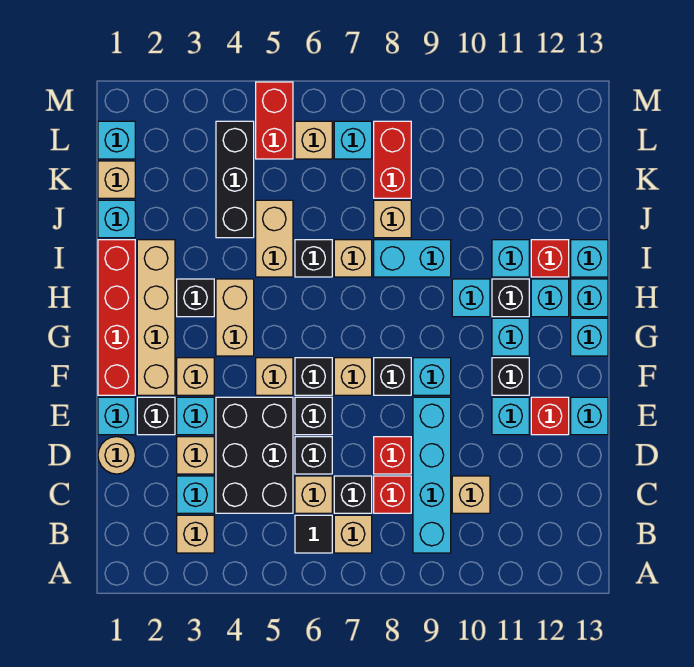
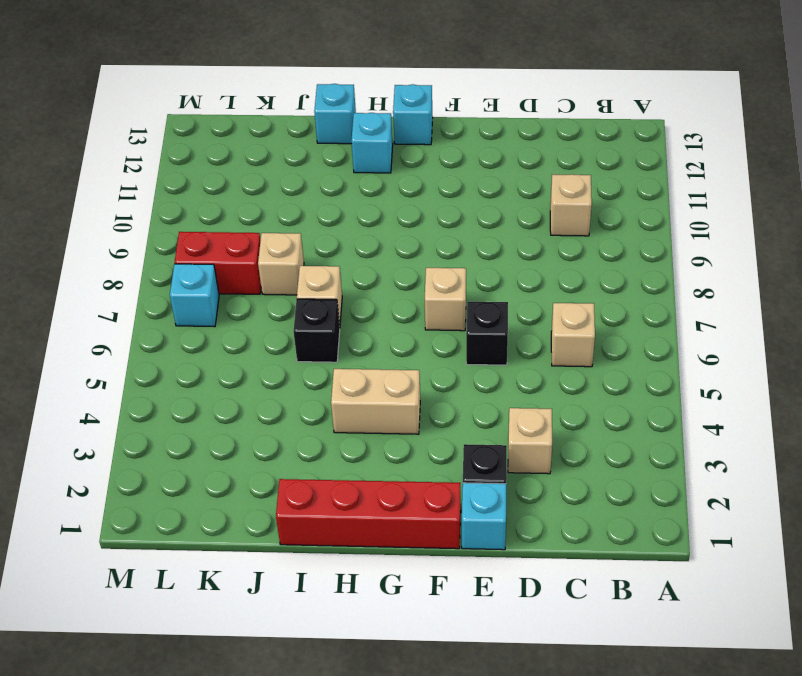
none -> tan 1x1 brick [177,515,214,553]
none -> black 1x1 tile [295,515,332,553]
none -> tan 1x1 brick [334,515,372,553]
none -> cyan 1x4 brick [413,397,451,553]

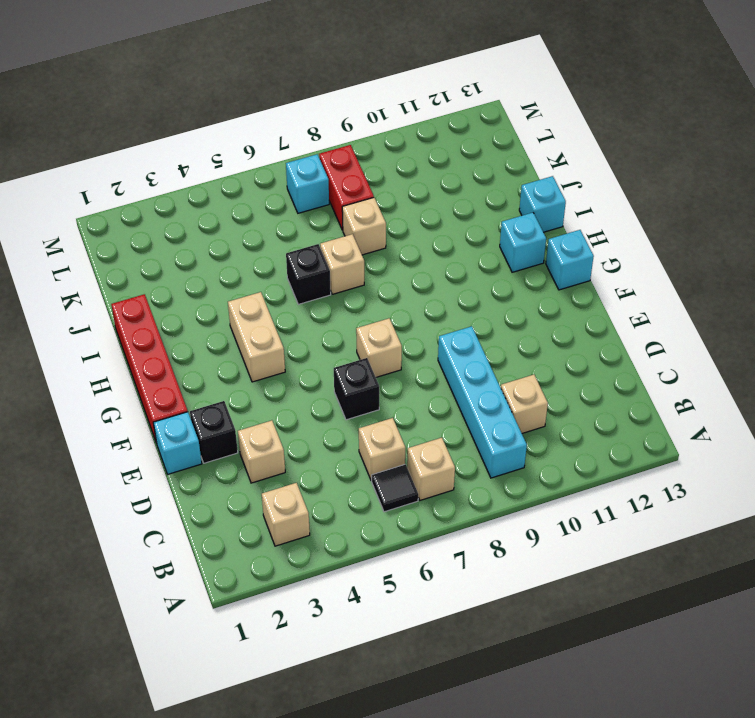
none -> cyan 1x1 brick [177,476,214,513]
none -> black 2x3 brick [216,397,293,513]
none -> black 1x1 brick [334,476,372,513]
none -> red 1x1 brick [374,476,411,513]

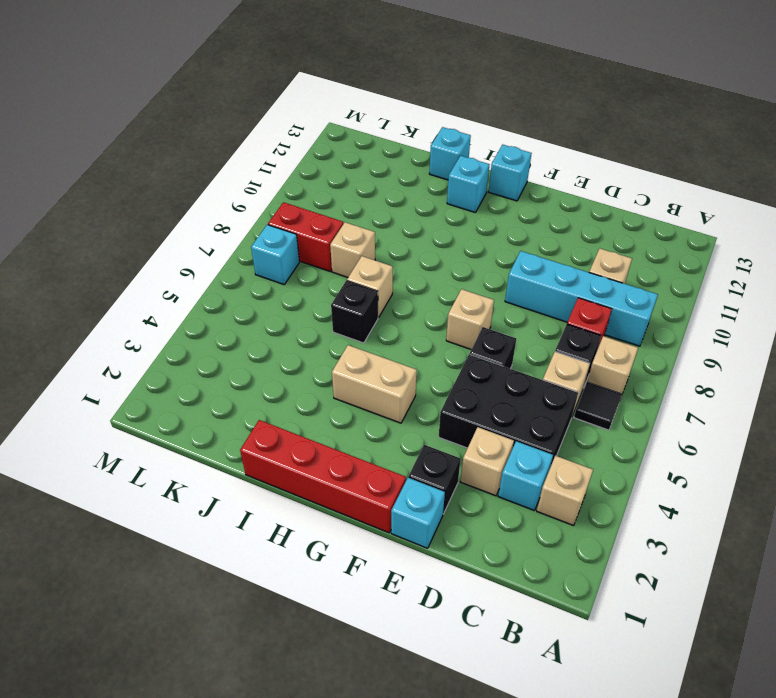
none -> tan 1x1 round brick [98,437,135,474]
none -> black 1x1 brick [295,437,332,474]
none -> red 1x1 brick [374,437,411,474]
none -> cyan 1x1 brick [177,397,214,435]

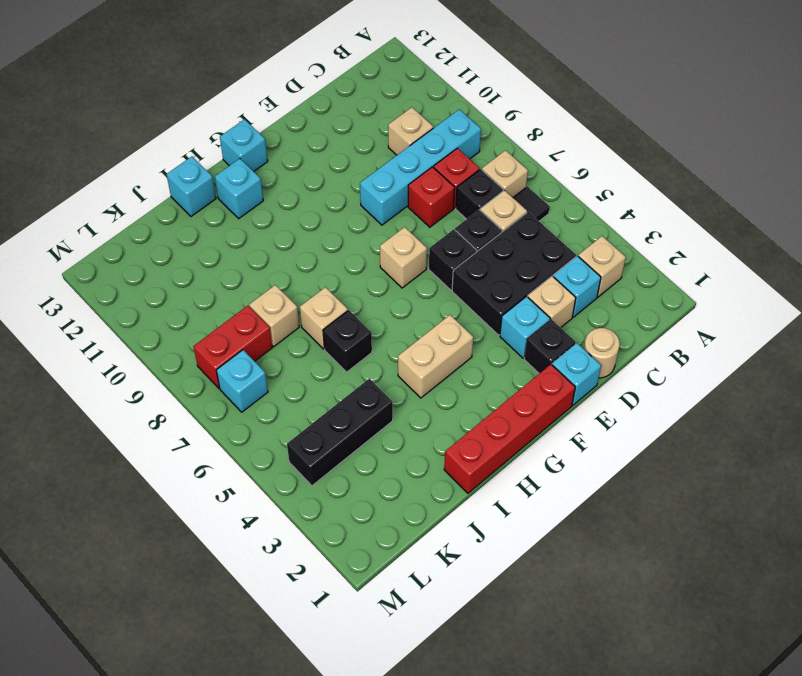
none -> cyan 1x1 brick [492,397,529,435]
none -> red 1x1 brick [531,397,569,435]
none -> cyan 1x1 brick [571,397,608,435]
none -> tan 1x4 brick [137,240,175,395]

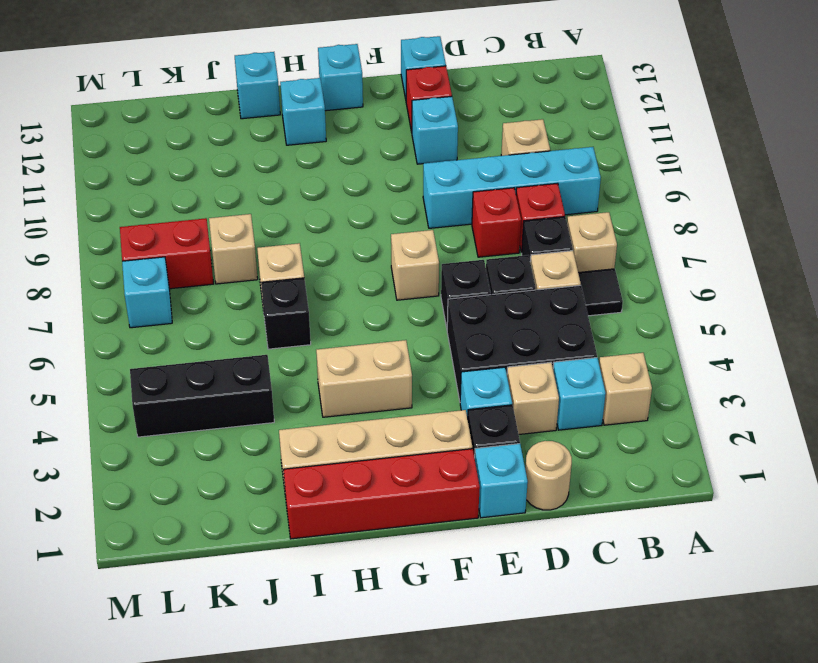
none -> tan 1x1 brick [177,358,214,395]
none -> tan 1x1 brick [256,358,293,395]
none -> black 1x1 brick [295,358,332,395]
none -> black 1x1 brick [374,358,411,395]

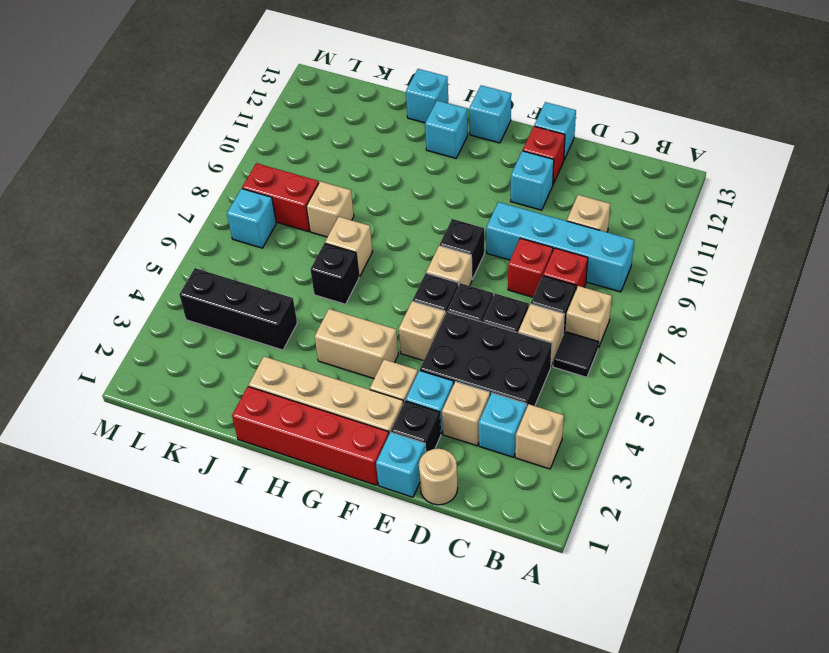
none -> cyan 1x1 brick [413,358,451,395]
none -> black 1x1 brick [492,358,529,395]
none -> cyan 1x1 brick [492,318,529,356]
none -> black 1x1 brick [177,279,214,317]

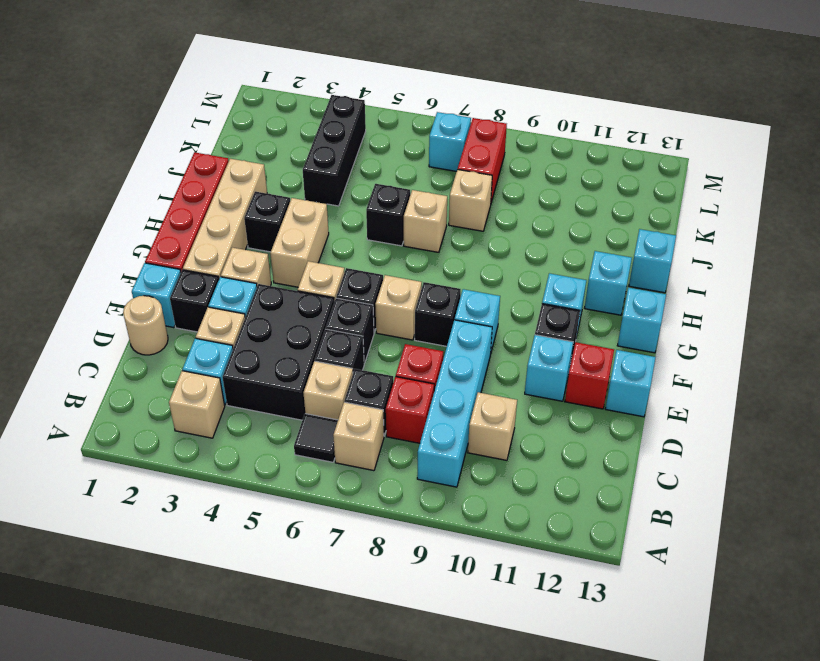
none -> cyan 1x1 brick [452,279,490,317]
none -> black 1x1 brick [492,279,529,317]
none -> cyan 1x1 brick [571,279,608,317]
none -> tan 1x2 brick [256,200,293,277]

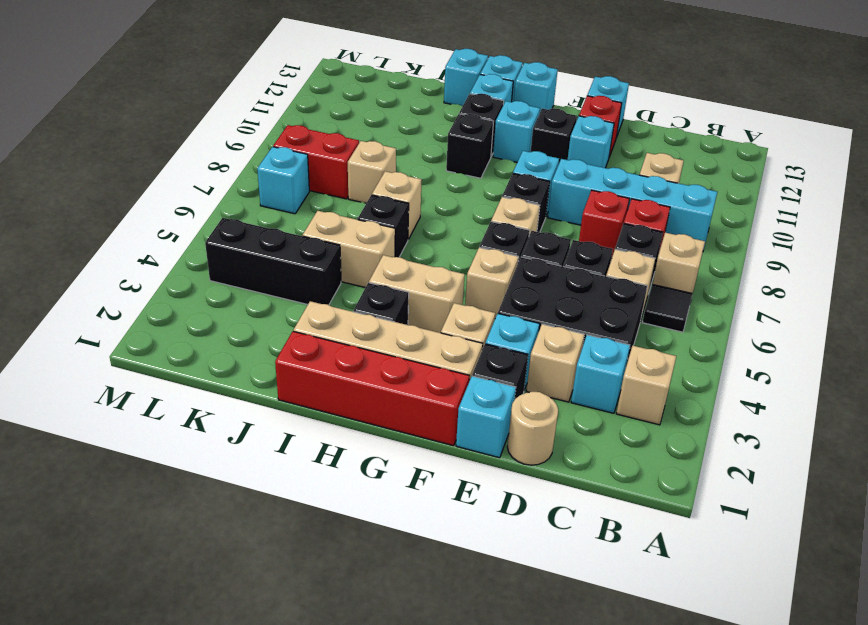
black 1x1 brick [446,114,494,178] -> cyan 1x1 brick [452,279,490,317]
none -> cyan 1x2 brick [374,240,451,277]
none -> cyan 1x1 brick [492,240,529,277]
none -> red 1x1 brick [531,240,569,277]
none -> cyan 1x1 brick [98,200,135,238]

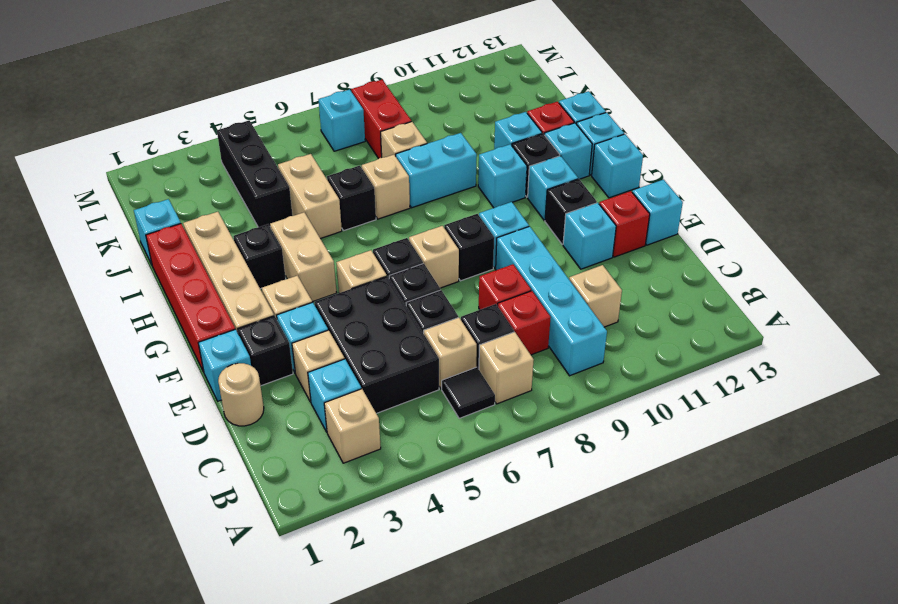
none -> tan 1x1 brick [98,161,135,198]
none -> cyan 1x1 brick [98,121,135,159]
none -> red 1x2 brick [256,82,293,159]
none -> tan 1x1 brick [295,121,332,159]

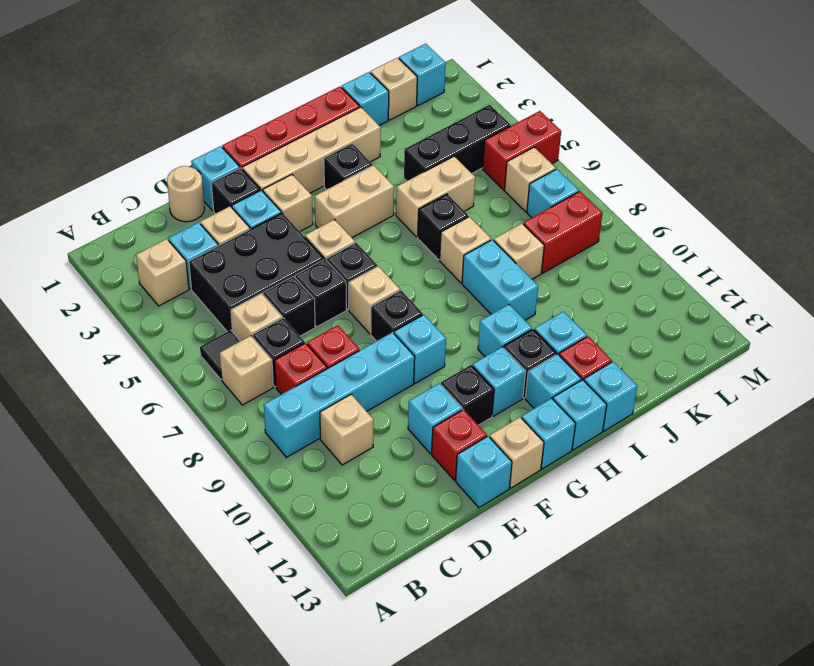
tan 1x1 brick [490,417,544,488] -> none

